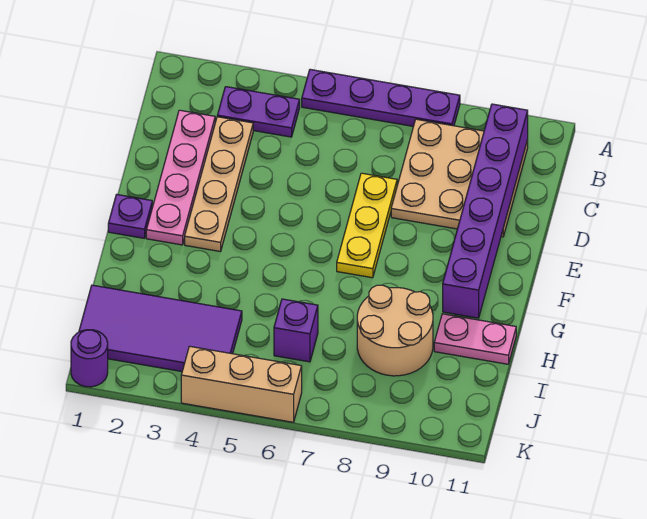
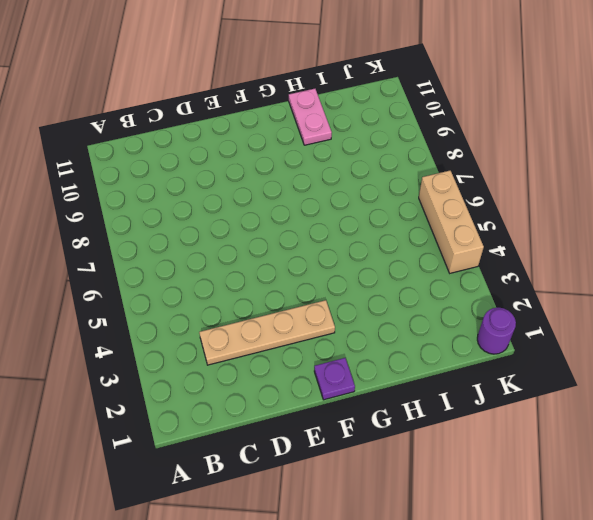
none -> purple 1x4 plate [302,69,460,126]
none -> purple 1x2 plate [217,87,300,137]
none -> tan 3x3 plate [391,119,528,237]

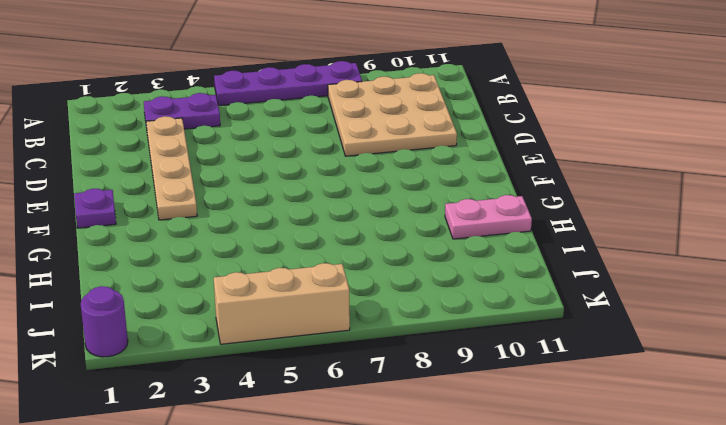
none -> pink 1x4 plate [146,110,215,245]
none -> yellow 1x3 plate [337,173,397,278]
none -> tan 2x2 round brick [357,285,433,376]

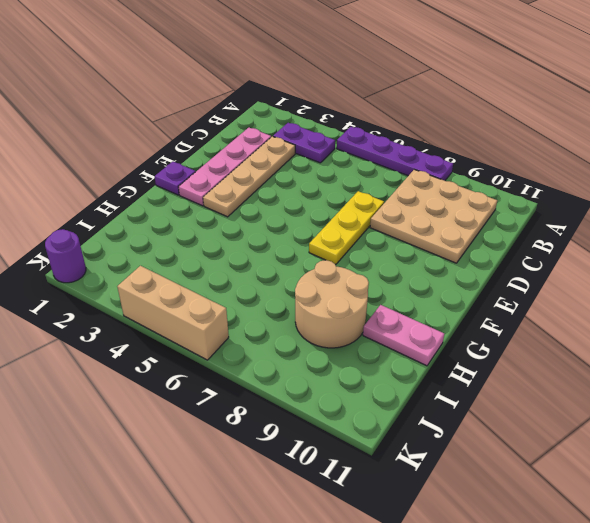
none -> purple 2x4 tile [79,285,242,372]
none -> purple 1x1 brick [274,299,318,362]
none -> purple 1x6 brick [443,104,528,318]

